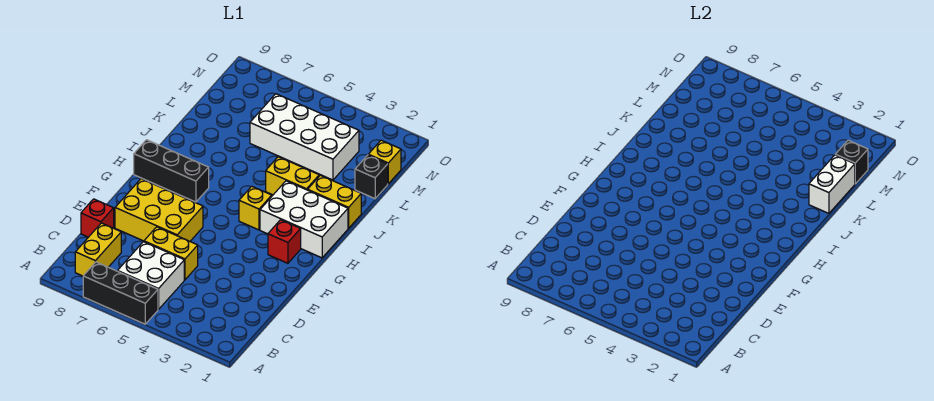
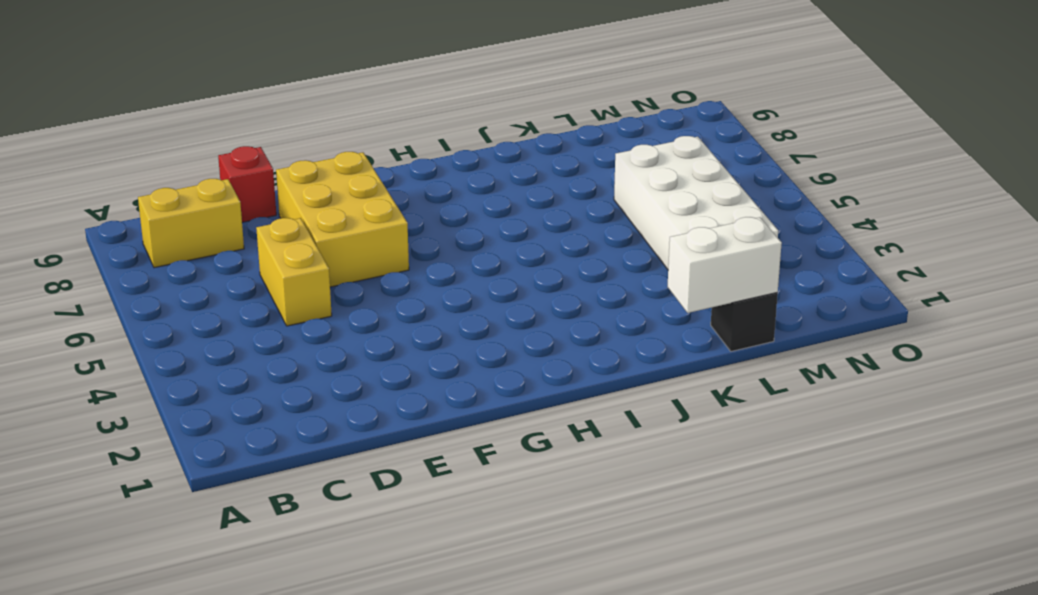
none -> black 1x3 brick [83,262,158,324]
none -> white 2x2 brick [118,242,184,309]
none -> red 1x1 brick [268,220,301,263]

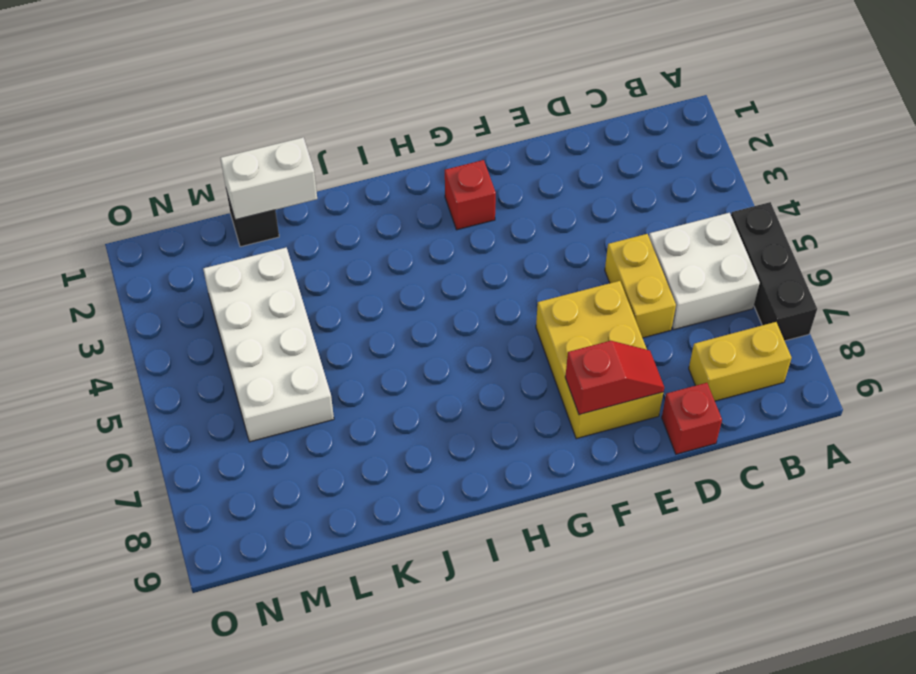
red 1x2 slope [565,341,664,415] -> none
none -> white 2x3 brick [260,181,348,258]
none -> yellow 1x1 brick [239,186,272,230]
none -> black 1x3 brick [134,140,209,202]

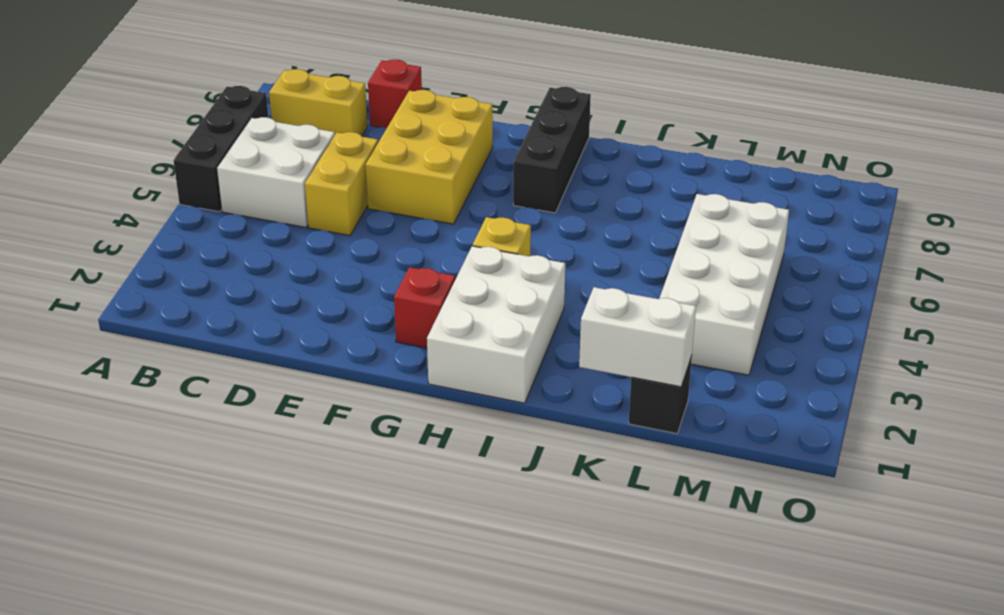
none -> yellow 1x2 brick [308,175,361,228]
none -> yellow 1x2 brick [266,157,319,195]
none -> yellow 1x1 brick [368,140,401,184]

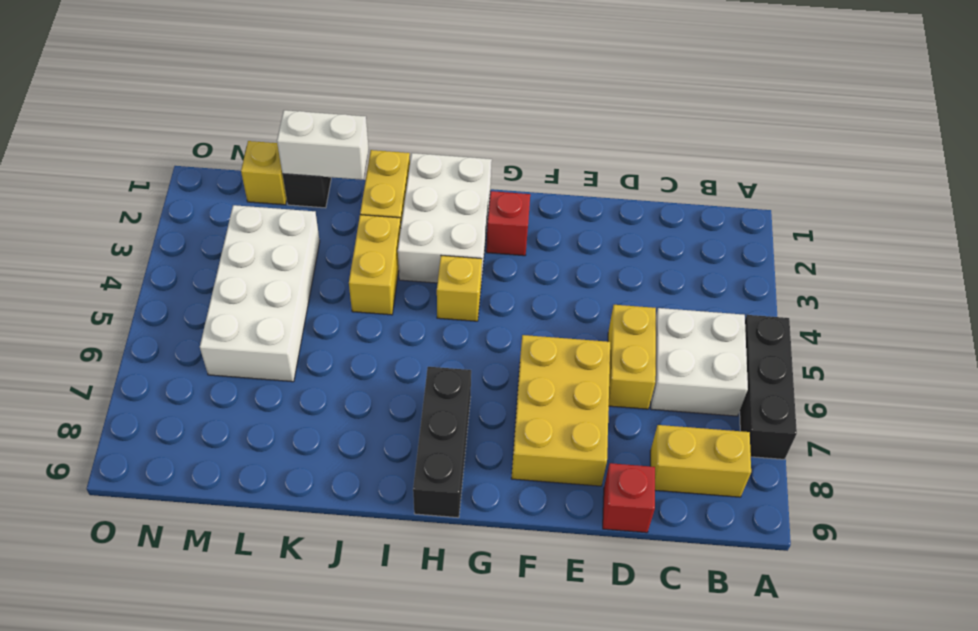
none -> black 1x1 brick [835,140,868,184]

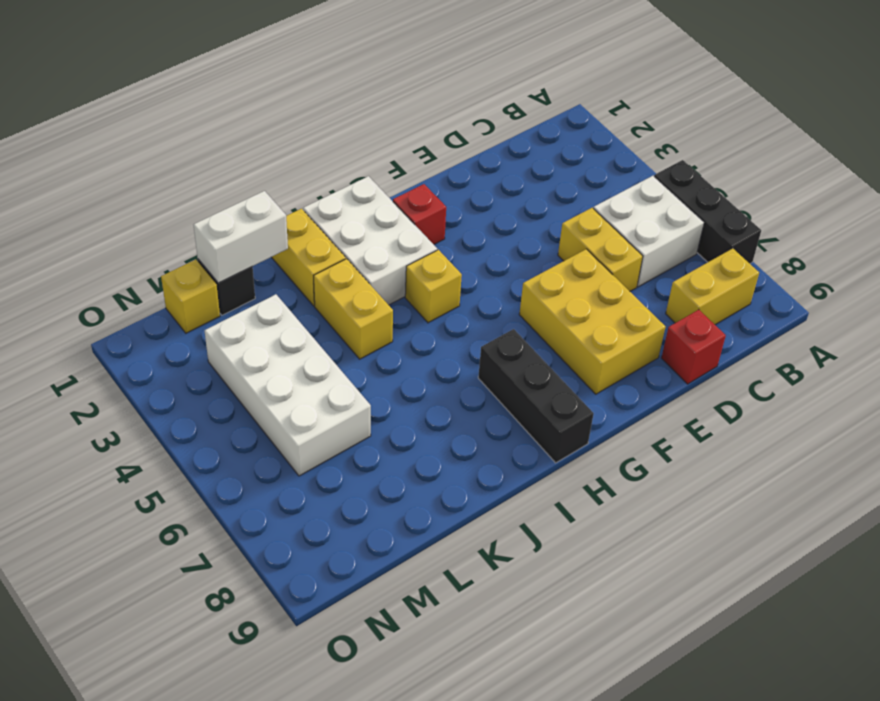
none -> black 1x1 brick [835,140,868,184]

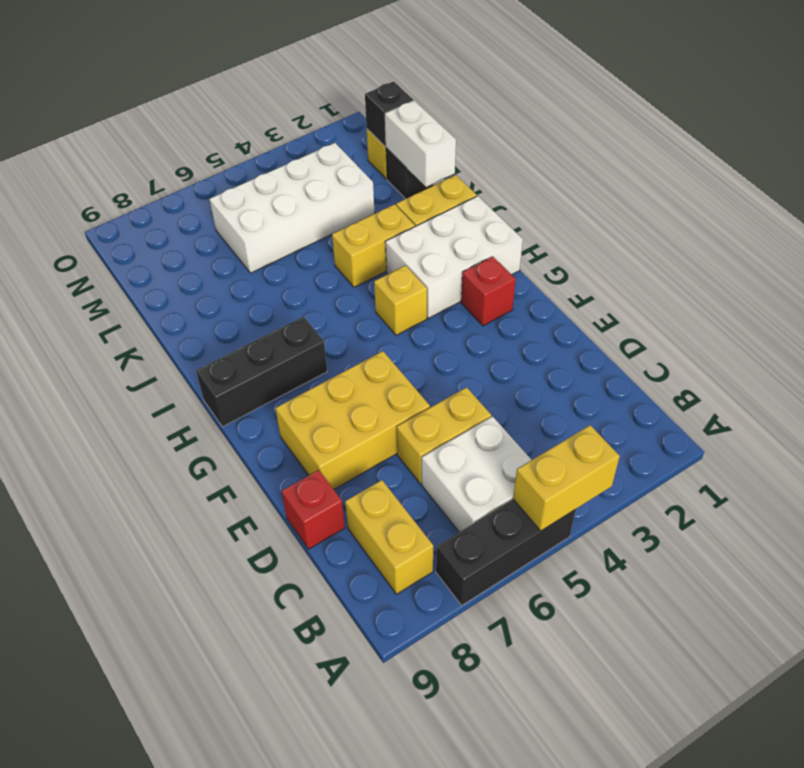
yellow 1x2 brick [513,425,620,531] -> none

